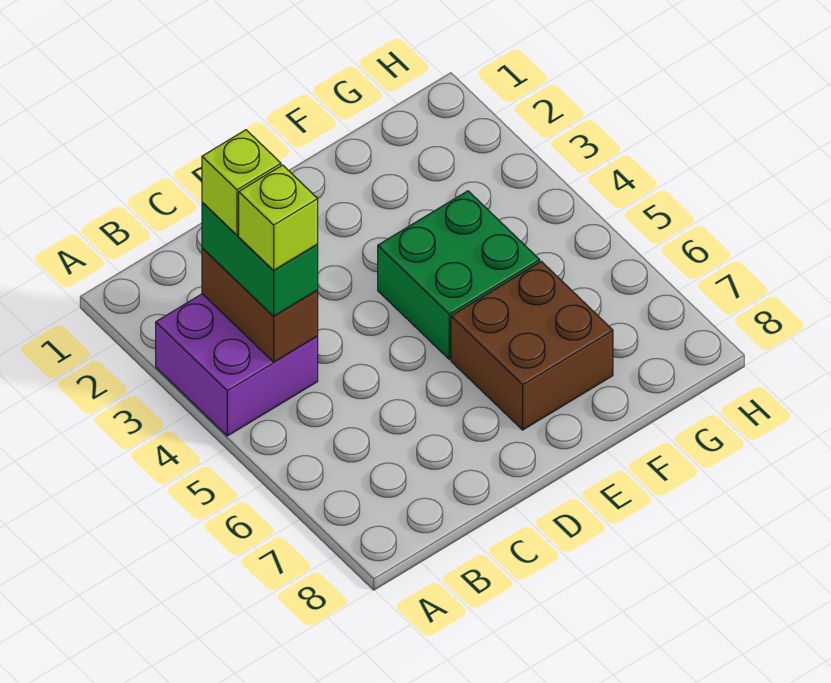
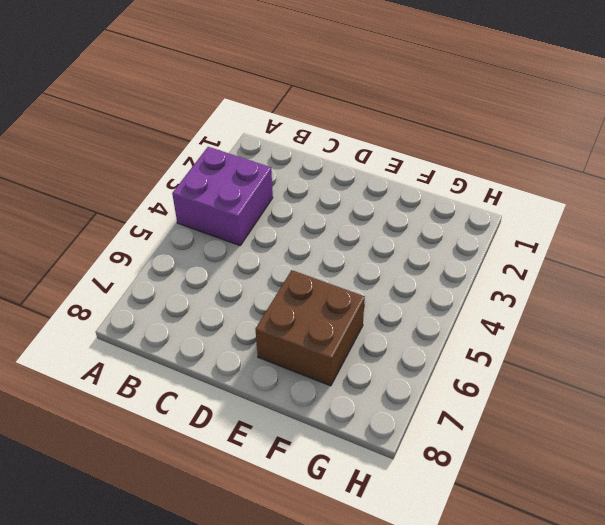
none -> green 2x2 brick [378,191,540,359]
none -> brown 1x2 brick [202,248,318,362]

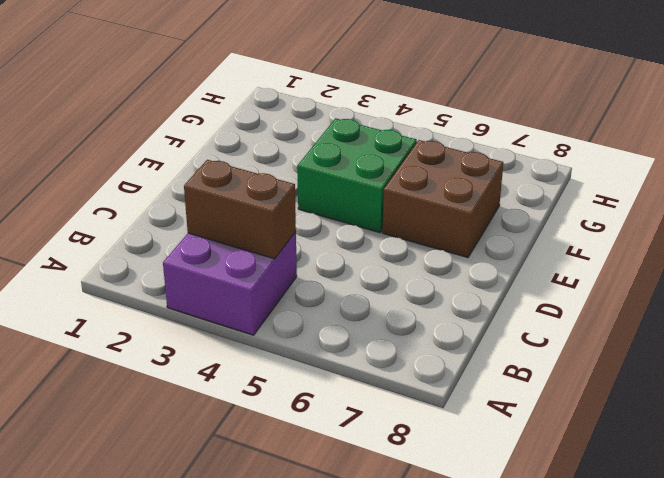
none -> green 1x2 brick [202,202,318,316]
none -> lime 1x1 brick [202,130,281,235]

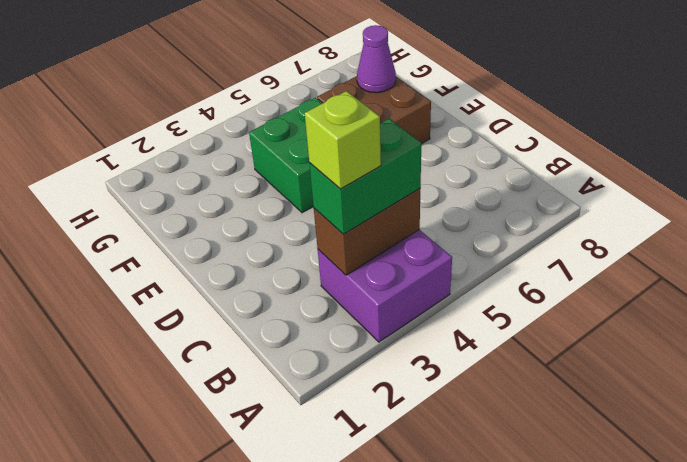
purple 1x1 cone [357,25,396,93] -> none
none -> lime 1x1 brick [239,165,318,270]

